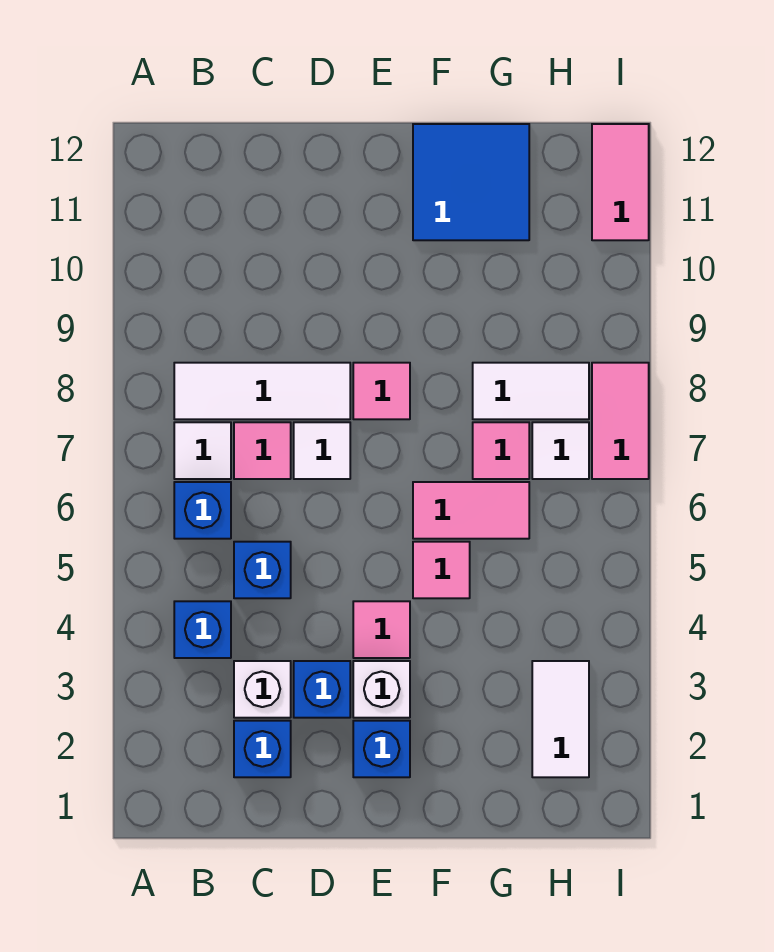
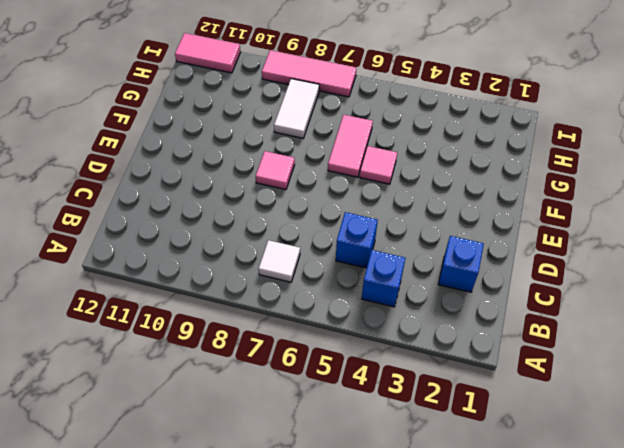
pink 1x3 tile [262,50,356,97] -> pink 1x2 tile [592,363,649,479]
none -> blue 1x1 brick [174,482,231,539]
none -> white 1x3 tile [174,363,350,419]
none -> white 1x1 brick [234,661,291,718]

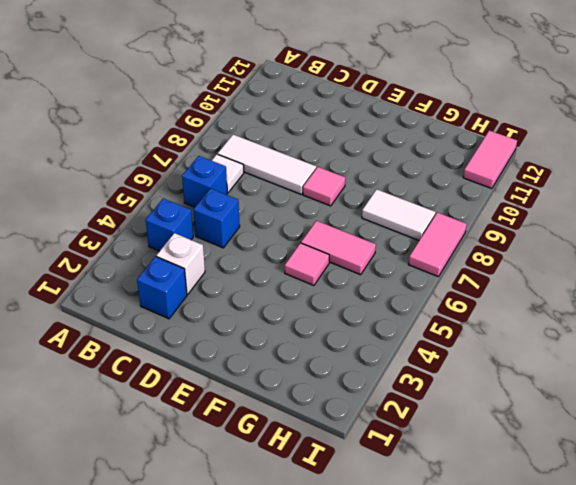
none -> pink 1x1 tile [234,422,291,479]
none -> blue 1x1 brick [294,661,350,718]
none -> white 1x1 tile [294,422,350,479]

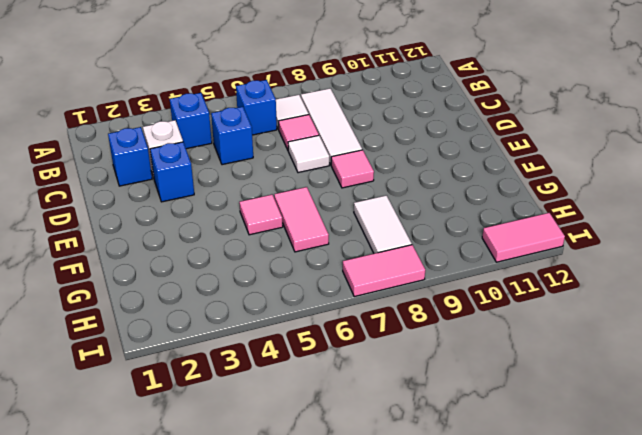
none -> blue 1x1 brick [353,721,410,777]
none -> white 1x1 brick [353,661,410,718]
none -> pink 1x1 tile [353,601,410,658]

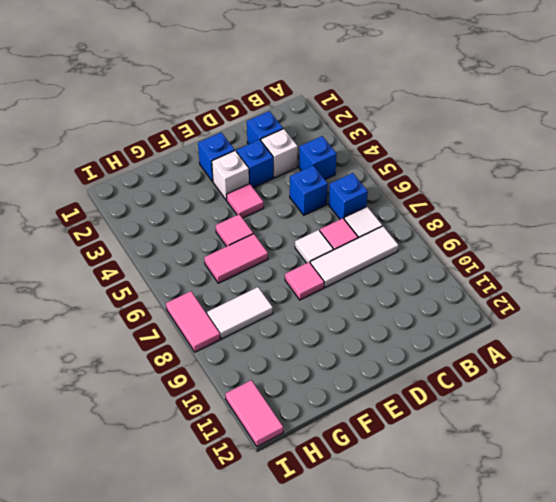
none -> blue 2x2 tile [413,124,529,240]
none -> pink 1x1 tile [473,422,529,479]
none -> white 1x2 tile [532,661,589,777]

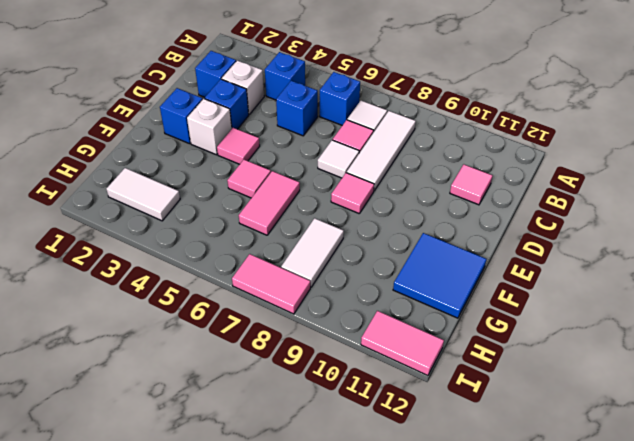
pink 1x1 tile [450,164,493,205] -> pink 1x1 tile moved to [473,422,529,479]
none -> white 1x1 tile [532,422,589,479]

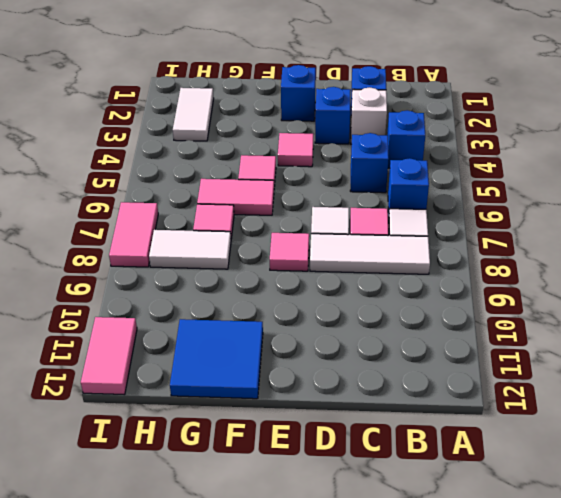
none -> white 1x1 brick [353,661,410,718]
none -> white 1x1 tile [532,422,589,479]

